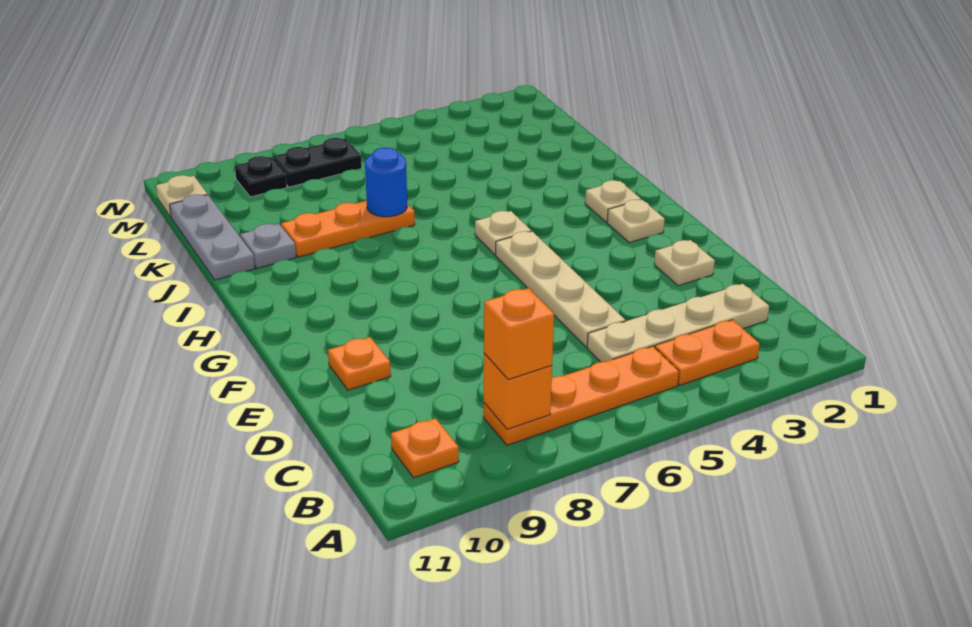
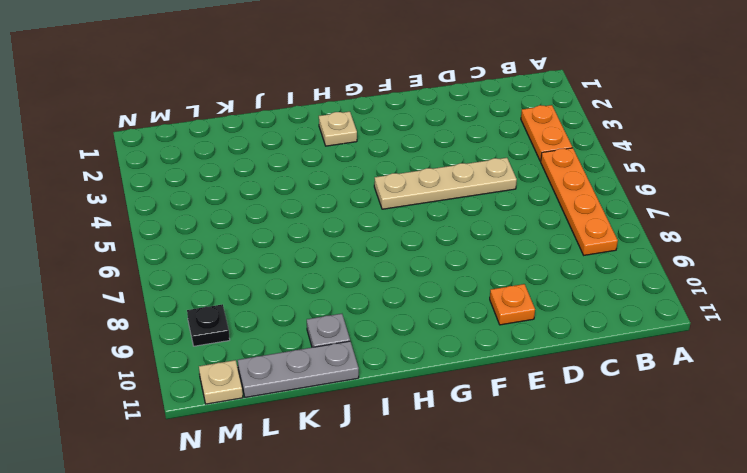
none -> orange 1x1 plate [391,418,459,478]
none -> tan 1x4 plate [587,284,769,362]
none -> tan 1x1 plate [654,240,715,286]

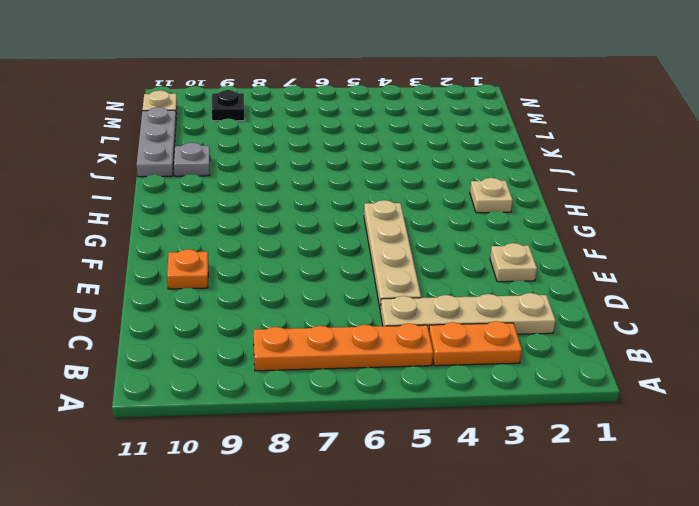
none -> orange 1x1 plate [391,418,459,478]
none -> tan 1x1 plate [607,199,665,243]
none -> tan 1x1 plate [475,211,531,255]

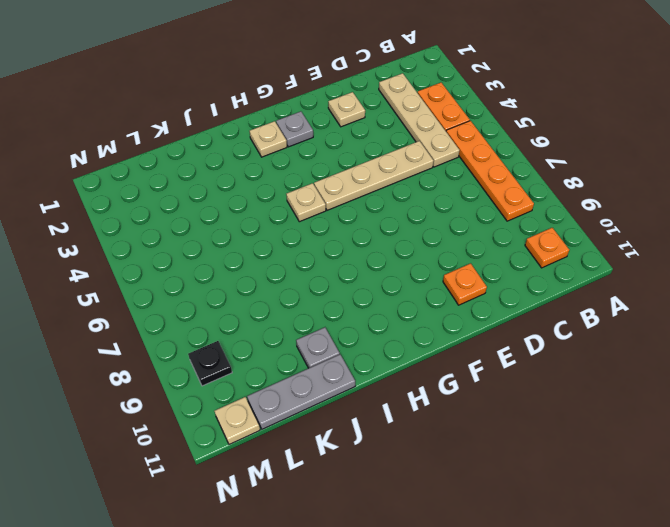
grey 1x1 plate [276,111,313,147] -> tan 1x1 plate [607,199,665,243]
none -> orange 1x3 plate [281,201,415,257]
none -> black 1x2 plate [273,138,362,187]
none -> orange 1x1 brick [484,353,552,429]

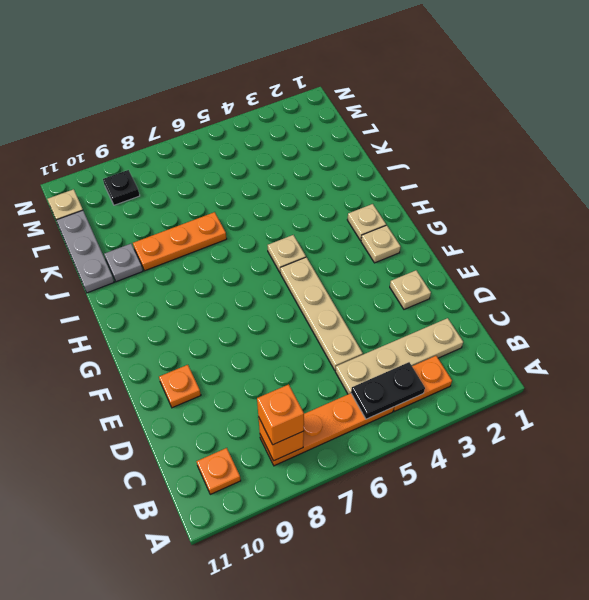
black 1x2 plate [351,362,425,419] -> black 1x2 plate moved to [273,138,362,187]
none -> blue 1x1 round brick [365,147,407,217]

